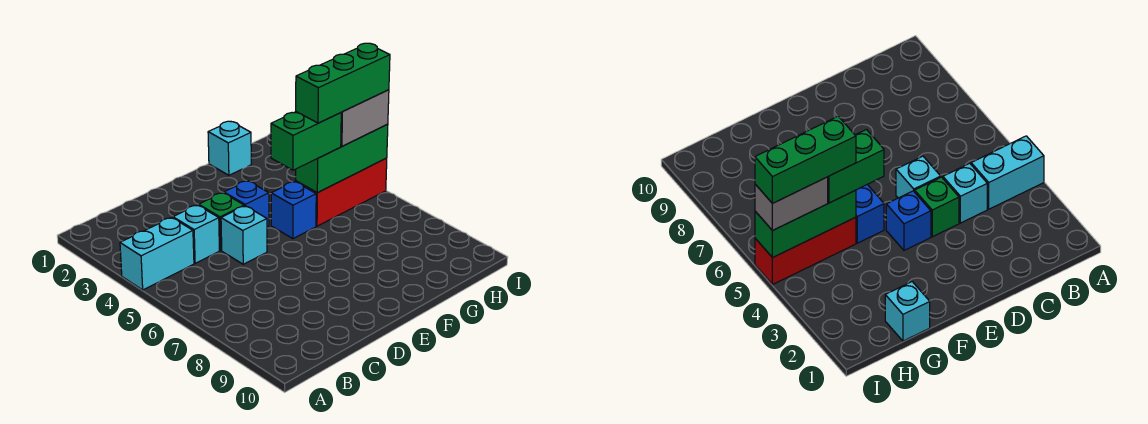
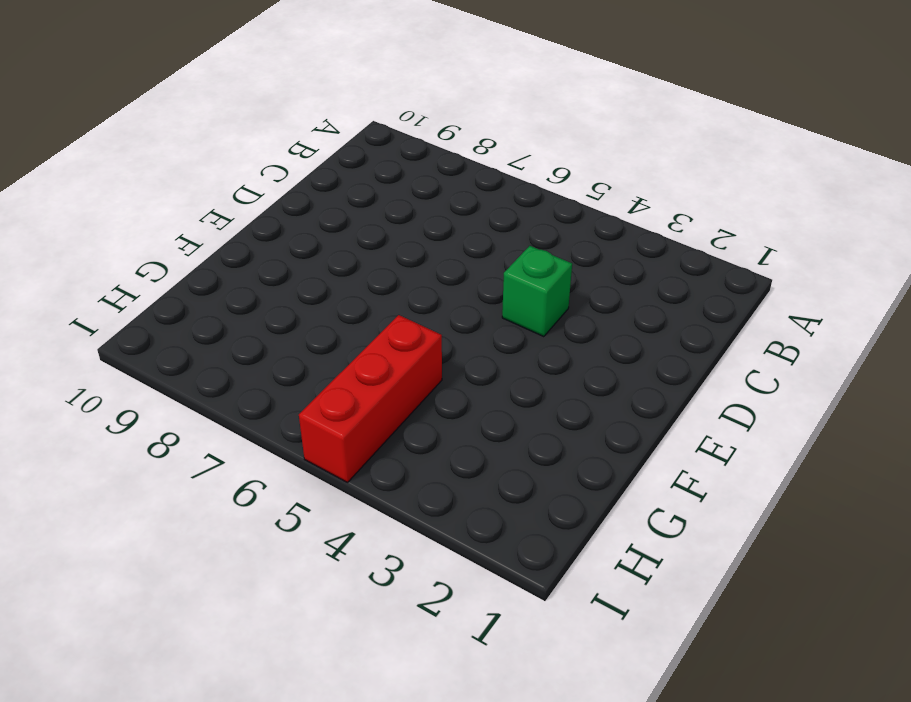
none -> cyan 1x2 brick [120,217,194,290]
none -> cyan 1x1 brick [173,205,219,263]
none -> cyan 1x1 brick [221,206,267,264]

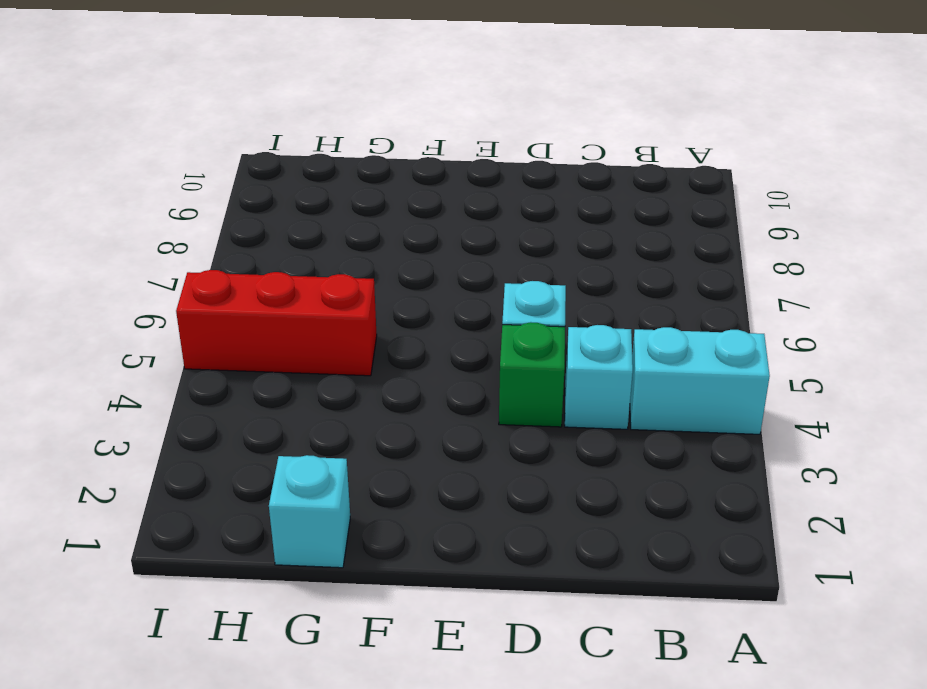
none -> blue 1x1 brick [224,181,269,227]
none -> blue 1x1 brick [271,181,316,239]
none -> green 1x3 brick [296,124,388,193]

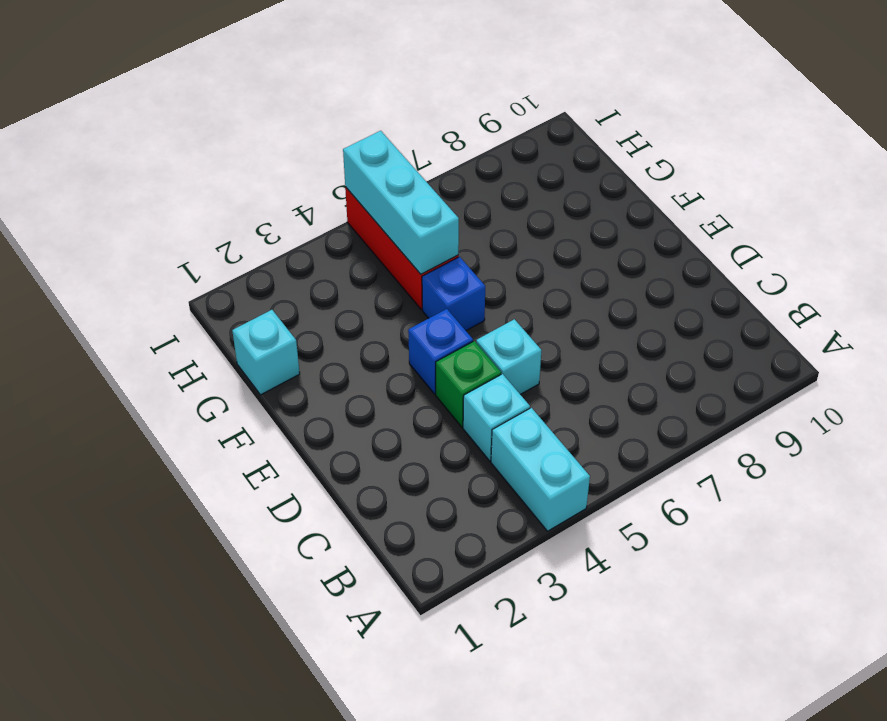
cyan 1x3 brick [343,131,459,274] -> green 1x3 brick [296,124,388,193]
none -> green 1x2 brick [271,112,341,170]
none -> grey 1x2 brick [341,90,389,146]
none -> green 1x3 brick [296,43,390,123]

